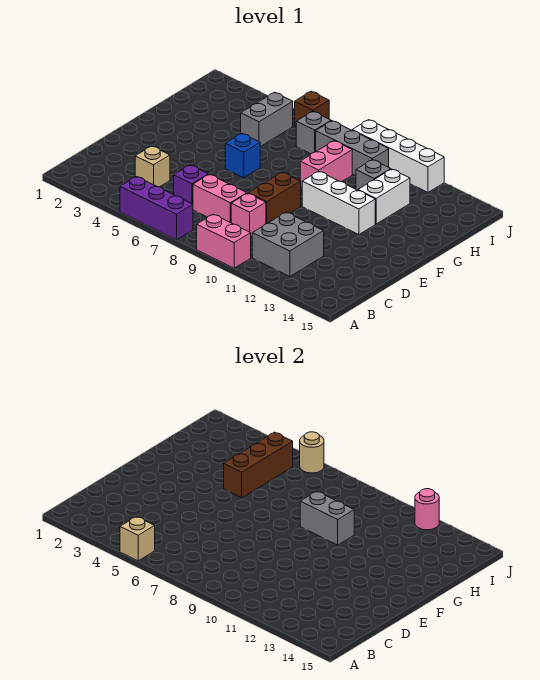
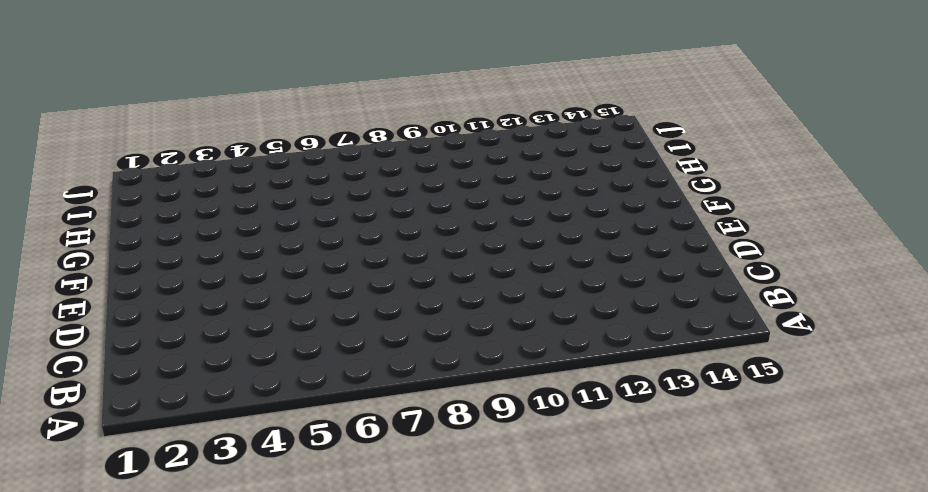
none -> purple 1x3 brick [120,177,193,240]
none -> pink 1x2 brick [197,214,251,268]
none -> grey 2x2 brick [252,212,324,277]

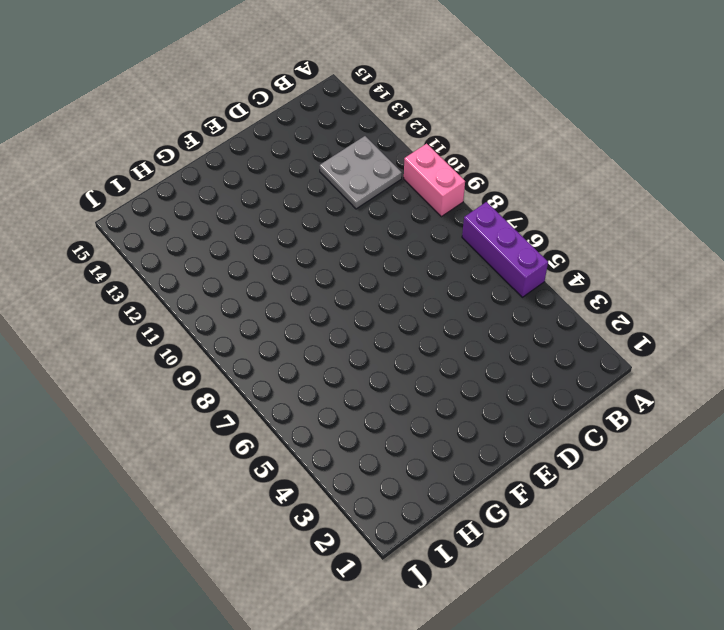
grey 2x2 plate [320,136,402,209] -> grey 2x2 brick [252,212,324,277]
none -> tan 1x1 brick [135,146,170,187]
none -> purple 1x1 brick [174,165,208,204]
none -> pink 1x2 brick [193,174,247,223]

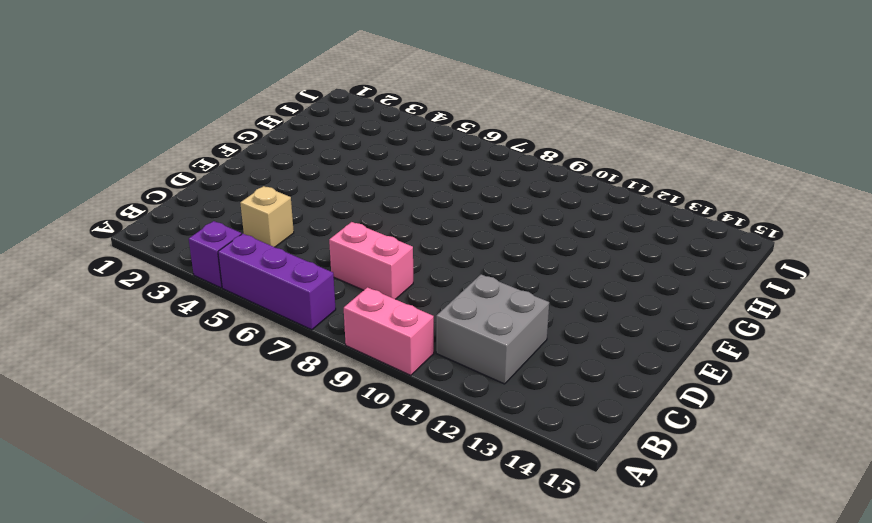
purple 1x1 brick [189,221,241,288] -> purple 1x1 brick moved to [174,165,208,204]
none -> pink 1x1 brick [231,193,266,237]
none -> brown 1x2 brick [249,172,301,224]
none -> blue 1x1 brick [225,134,260,178]

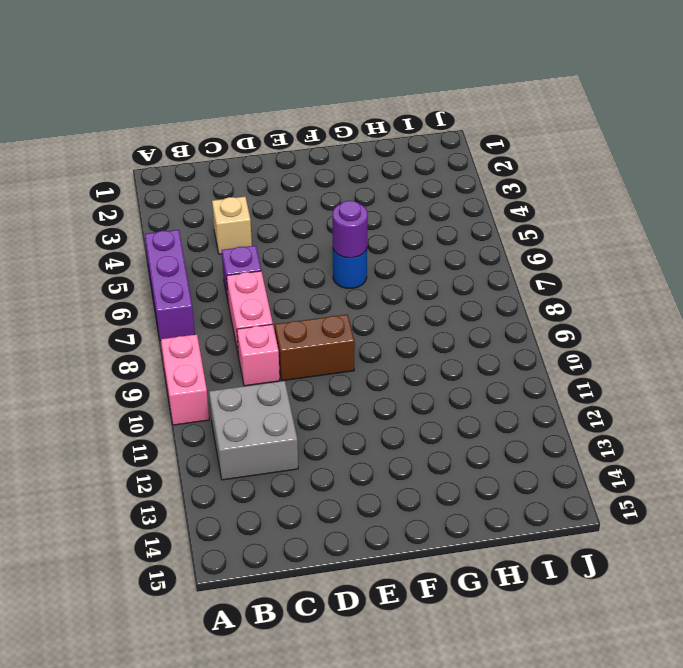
blue 1x1 round brick [333,249,367,288] -> blue 1x1 brick [225,134,260,178]
purple 1x1 round brick [333,201,368,258] -> none
none -> white 1x3 brick [302,171,375,234]
none -> pink 1x2 brick [300,141,352,187]
none -> white 1x2 brick [358,169,410,224]

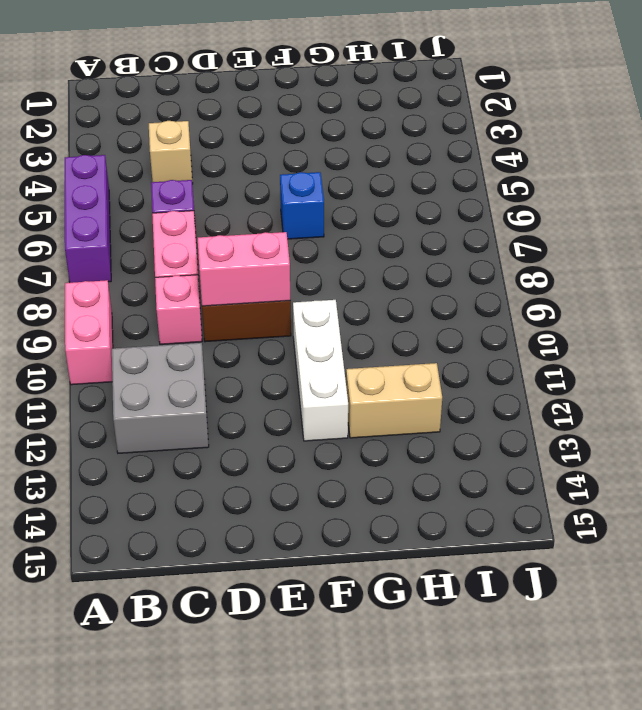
pink 1x2 brick [198,232,290,306] -> pink 1x2 brick moved to [300,141,352,187]
tan 1x2 brick [346,363,442,438] -> white 1x2 brick [358,169,410,224]
none -> grey 1x2 brick [241,92,293,147]
none -> grey 1x1 brick [356,160,391,190]
none -> grey 1x1 brick [296,111,331,154]

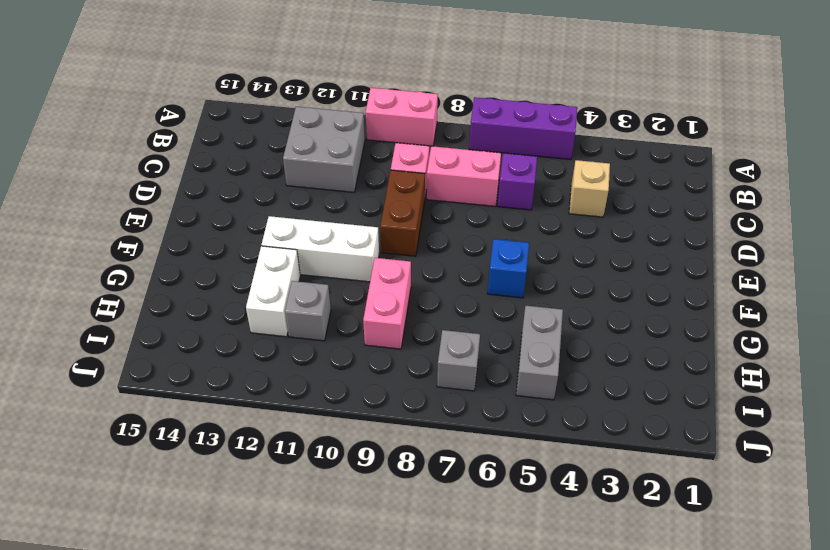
none -> grey 1x3 brick [316,121,389,176]
none -> brown 1x1 brick [294,91,329,127]
none -> white 1x4 brick [352,120,444,192]

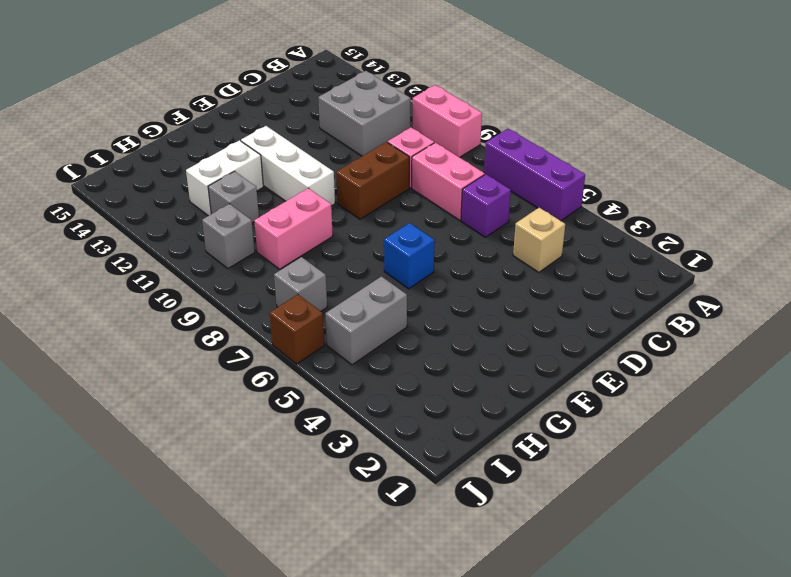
grey 1x1 brick [202,204,255,269] -> grey 1x3 brick [316,121,389,176]
none -> white 1x4 brick [352,120,444,192]
none -> tan 1x1 brick [120,517,155,561]
none -> brown 1x3 brick [224,432,293,498]

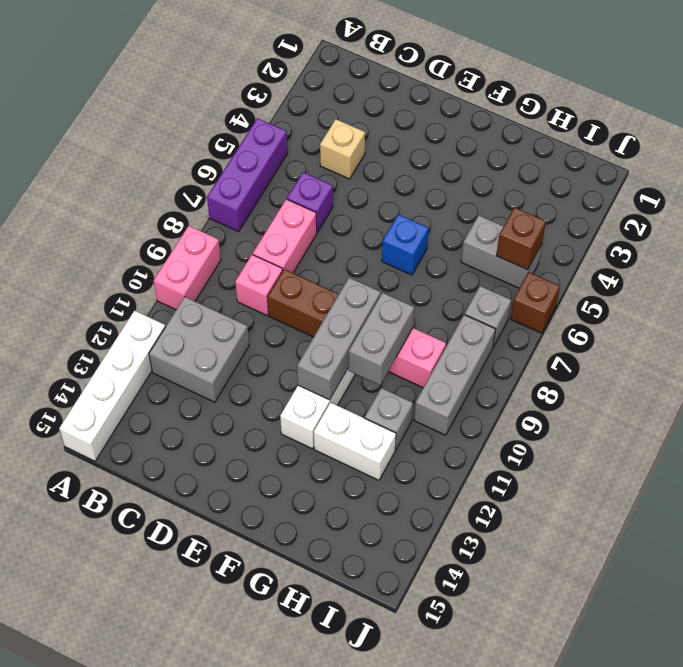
white 1x4 brick [59,311,165,461] -> white 1x4 brick moved to [352,120,444,192]
grey 1x3 brick [297,278,381,400] -> none
brown 1x1 brick [496,207,546,270] -> brown 1x3 brick [224,432,293,498]
none -> tan 1x1 brick [120,517,155,561]
none -> tan 1x1 round brick [300,432,324,473]
none -> pink 1x1 round brick [415,489,439,530]

